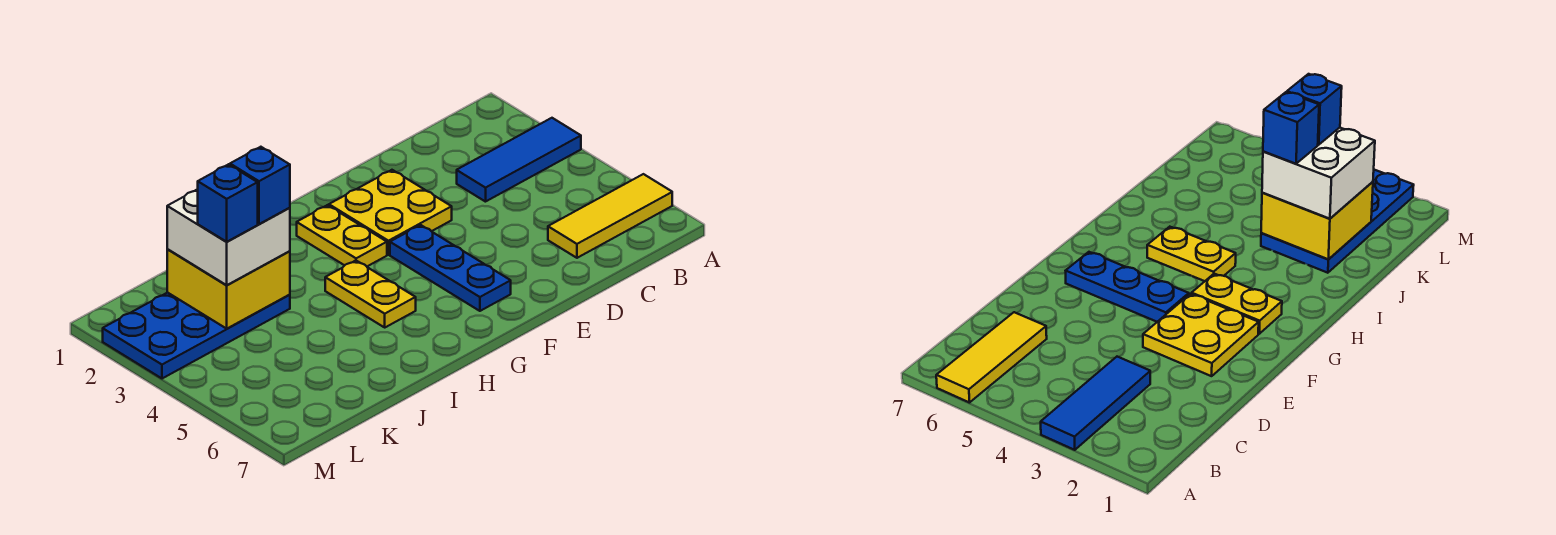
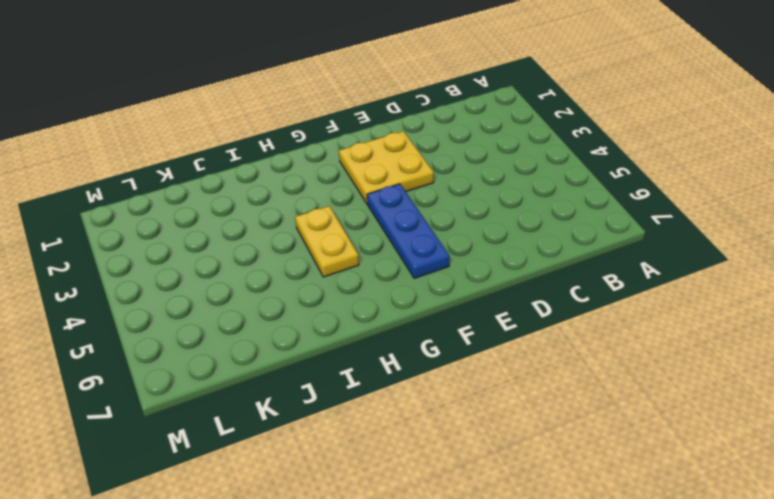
none -> blue 1x3 tile [457,118,581,202]
none -> yellow 1x3 tile [548,174,672,258]

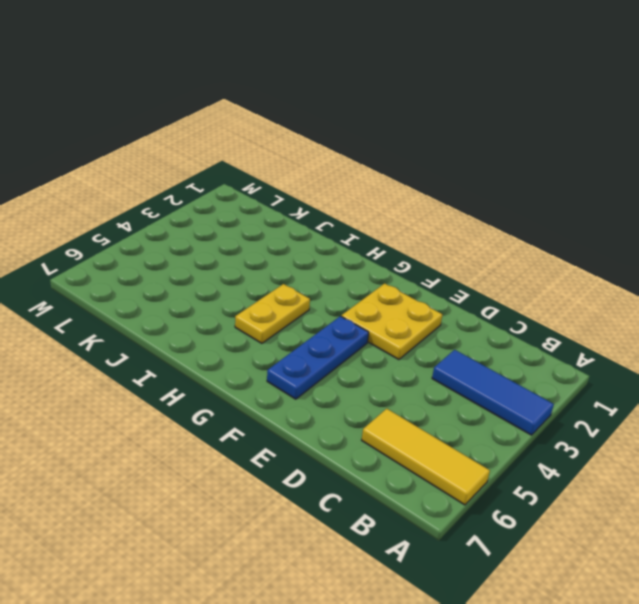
none -> yellow 1x2 plate [297,205,387,266]
none -> blue 2x4 plate [103,293,290,379]

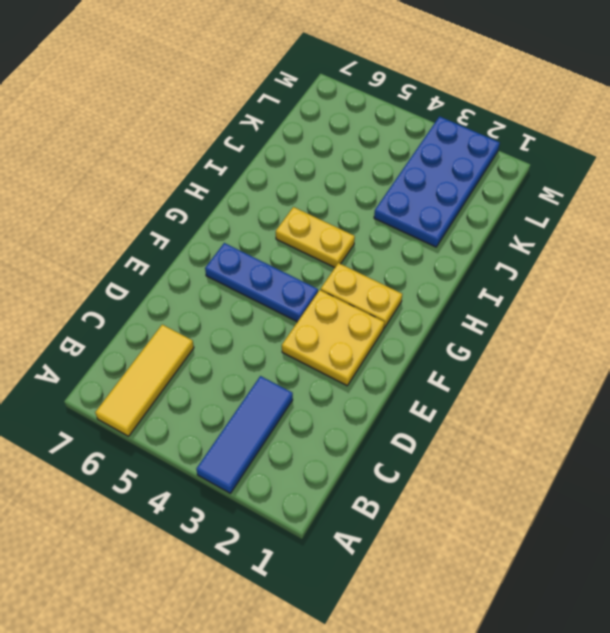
none -> yellow 2x2 brick [167,249,290,329]
none -> white 2x2 brick [167,189,290,285]

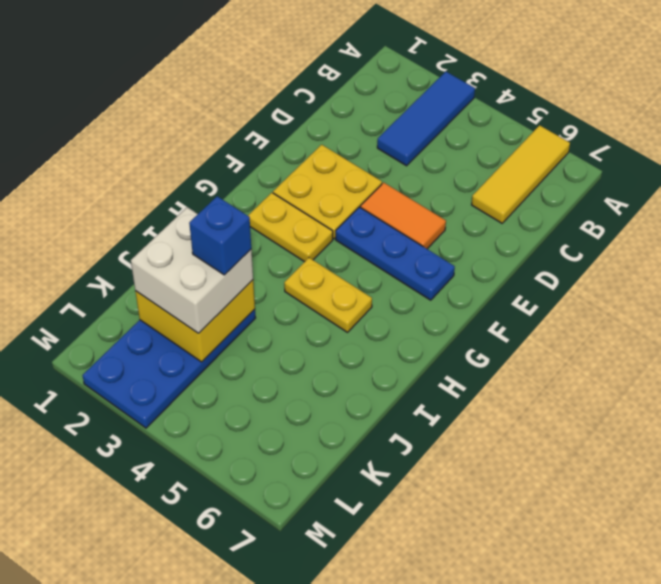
orange 1x2 tile [360,182,446,249] -> none
none -> blue 1x1 brick [198,164,258,242]

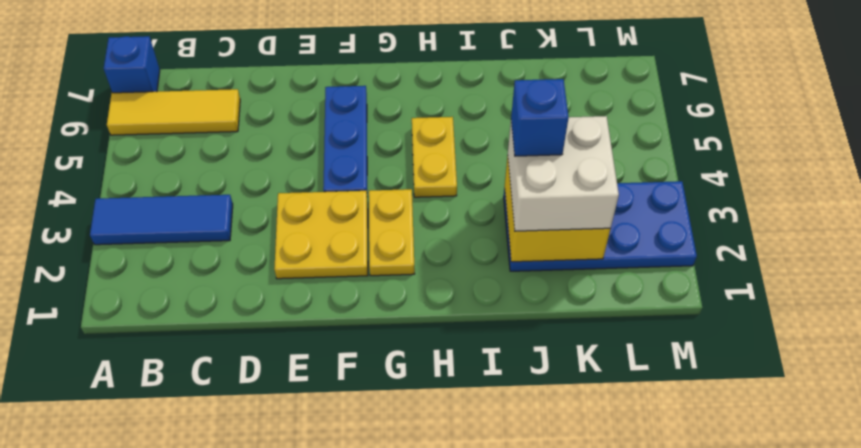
blue 1x1 brick [104,36,160,93] -> blue 1x1 brick moved to [198,164,258,242]

